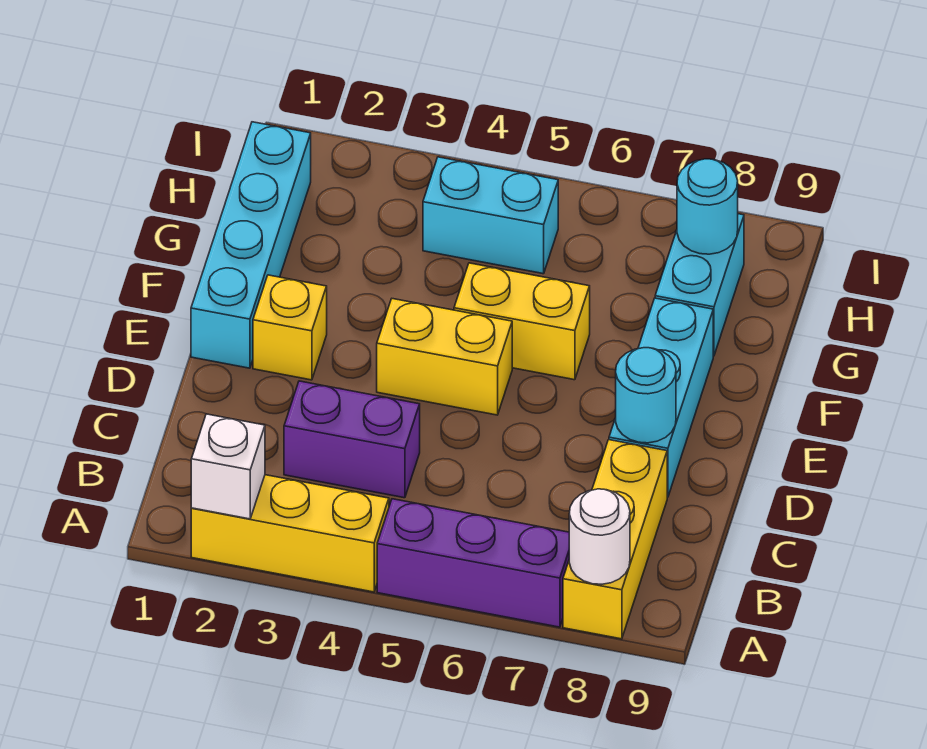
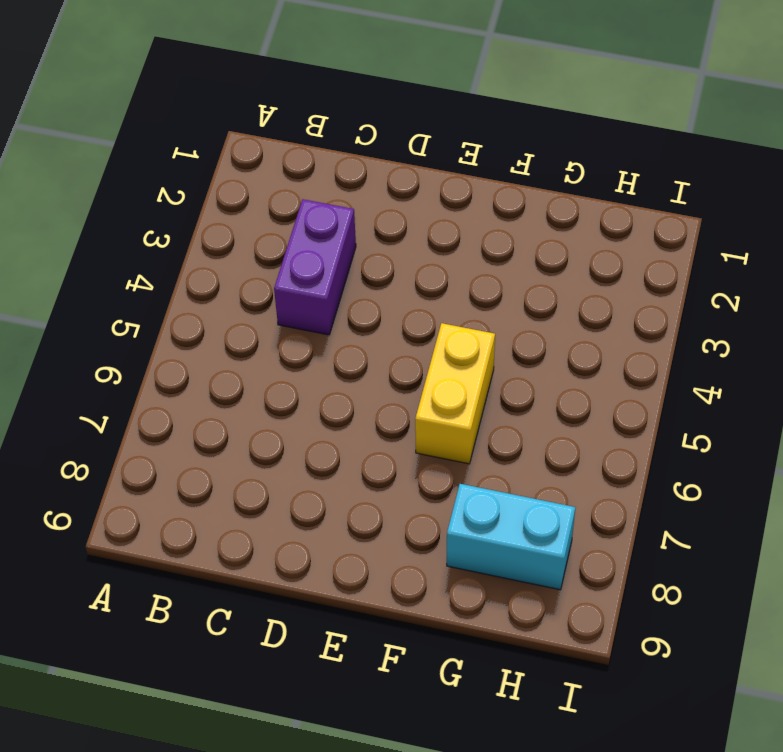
none -> yellow 1x3 brick [191,475,389,592]
none -> purple 1x3 brick [377,499,569,627]
none -> yellow 1x3 brick [563,440,667,639]

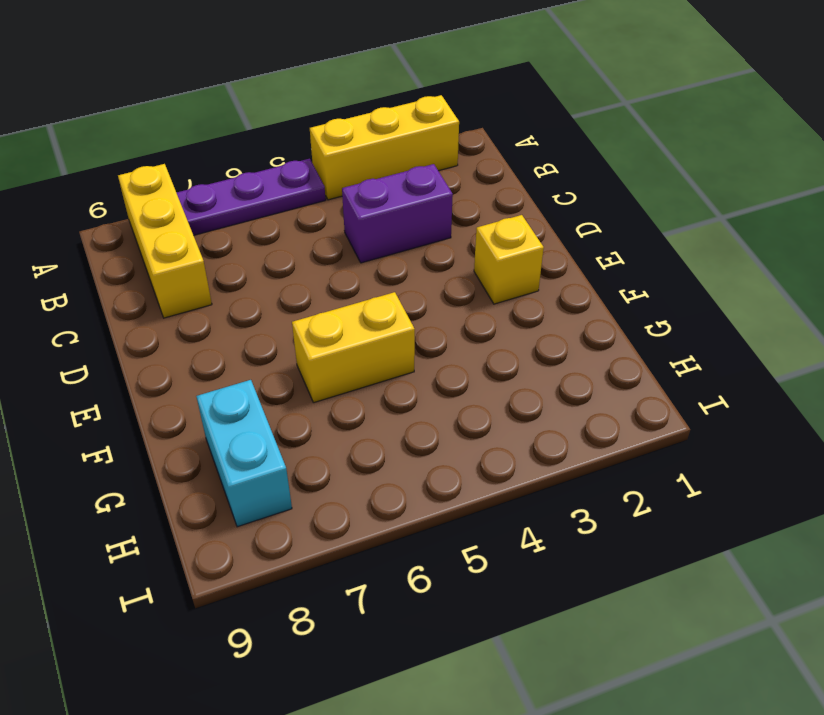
purple 1x3 plate [176,159,326,235] -> purple 1x3 brick [377,499,569,627]
none -> cyan 1x3 brick [609,298,713,497]
none -> cyan 1x4 brick [191,122,311,368]
none -> yellow 1x2 brick [377,299,512,415]

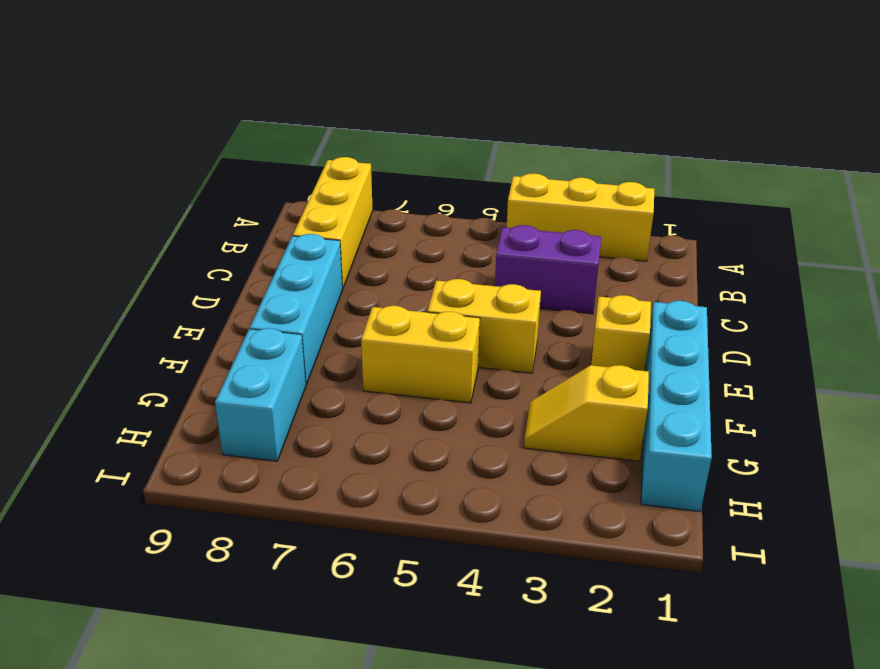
yellow 1x2 slope [524,365,649,461] -> none
none -> purple 1x3 brick [377,499,569,627]
none -> cyan 1x2 brick [423,157,558,274]
none -> white 1x1 brick [191,414,265,519]

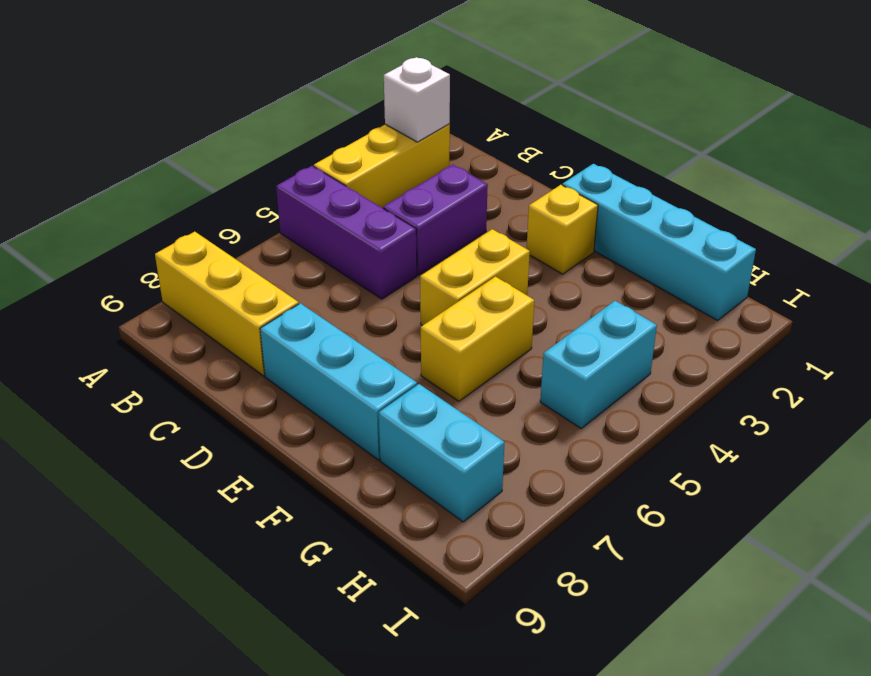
purple 1x3 brick [276,166,417,299] -> purple 1x3 brick turned to [377,499,569,627]
none -> white 1x1 round brick [569,489,630,584]
none -> cyan 1x1 round brick [616,348,676,443]
none -> cyan 1x1 round brick [677,159,738,254]

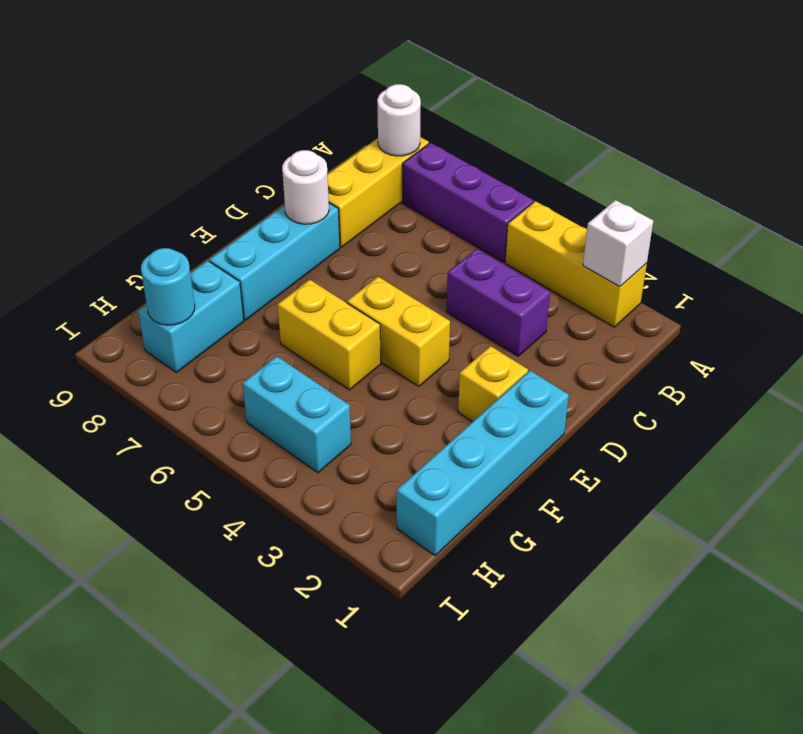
white 1x1 round brick [282,150,329,224] -> cyan 1x1 round brick [616,348,676,443]

